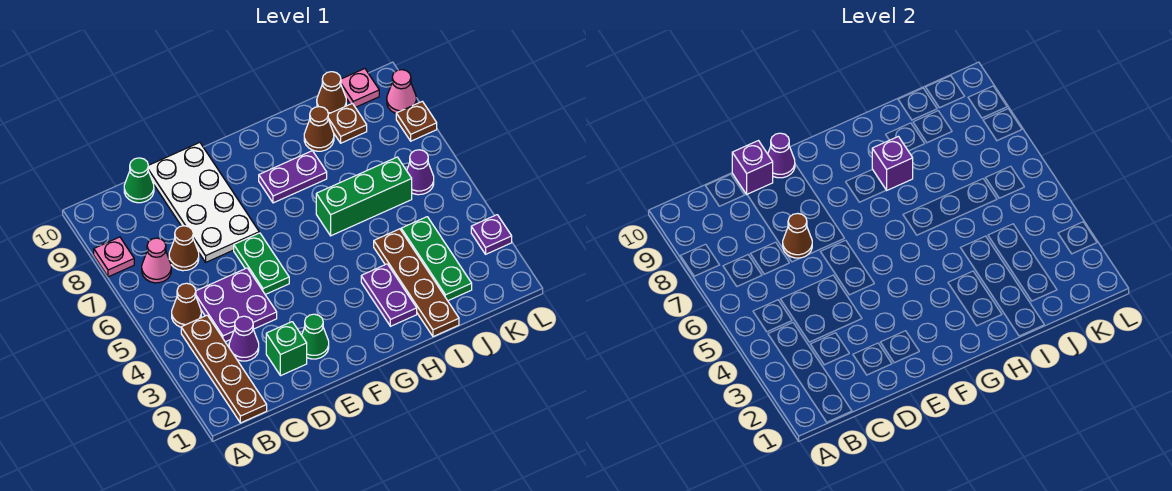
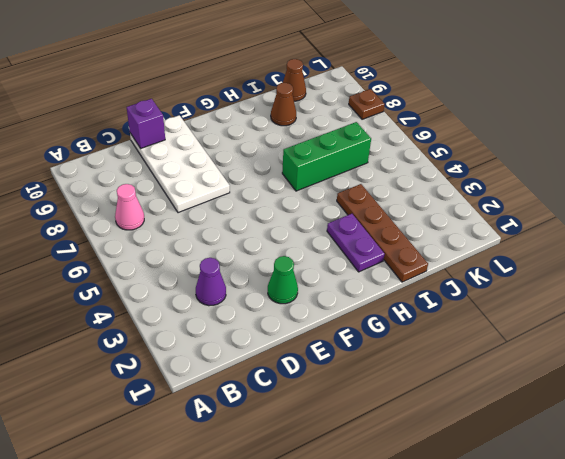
none -> pink 1x1 plate [94,237,134,277]
none -> brown 1x4 plate [181,315,267,423]
none -> brown 1x1 cone [172,283,201,327]

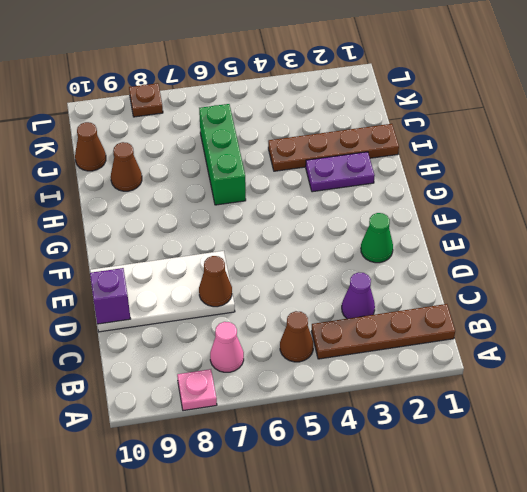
none -> purple 2x2 plate [196,268,277,342]
none -> brown 1x1 cone [169,226,199,271]
none -> green 1x1 cone [124,158,154,203]

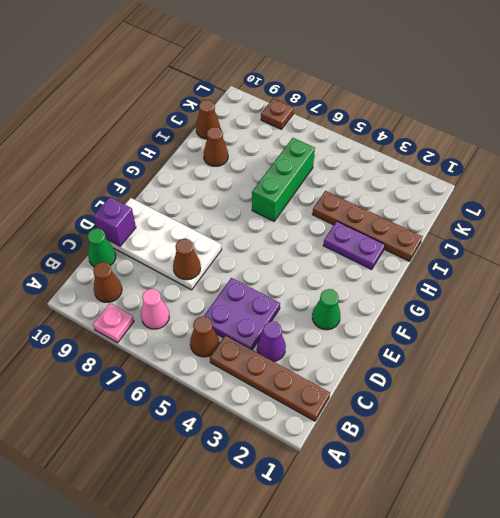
brown 1x1 cone [93,262,122,302] -> brown 1x1 cone moved to [169,226,199,271]
none -> green 1x1 brick [266,322,307,376]
none -> green 1x2 plate [234,233,289,295]
none -> purple 1x2 plate [259,151,327,203]

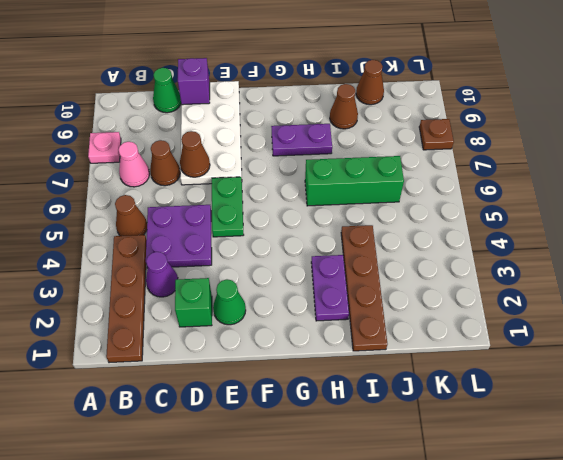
none -> green 1x3 plate [401,217,472,301]
none -> brown 1x1 plate [328,103,367,143]
none -> purple 1x1 cone [407,150,434,195]

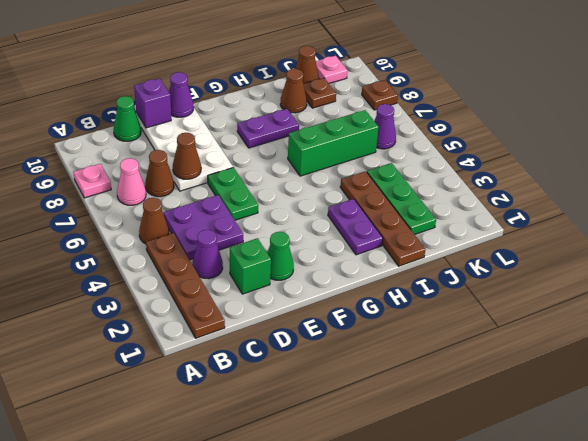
none -> purple 1x1 plate [471,215,512,254]
none -> pink 1x1 cone [387,70,416,113]
none -> purple 1x1 brick [872,136,913,190]

